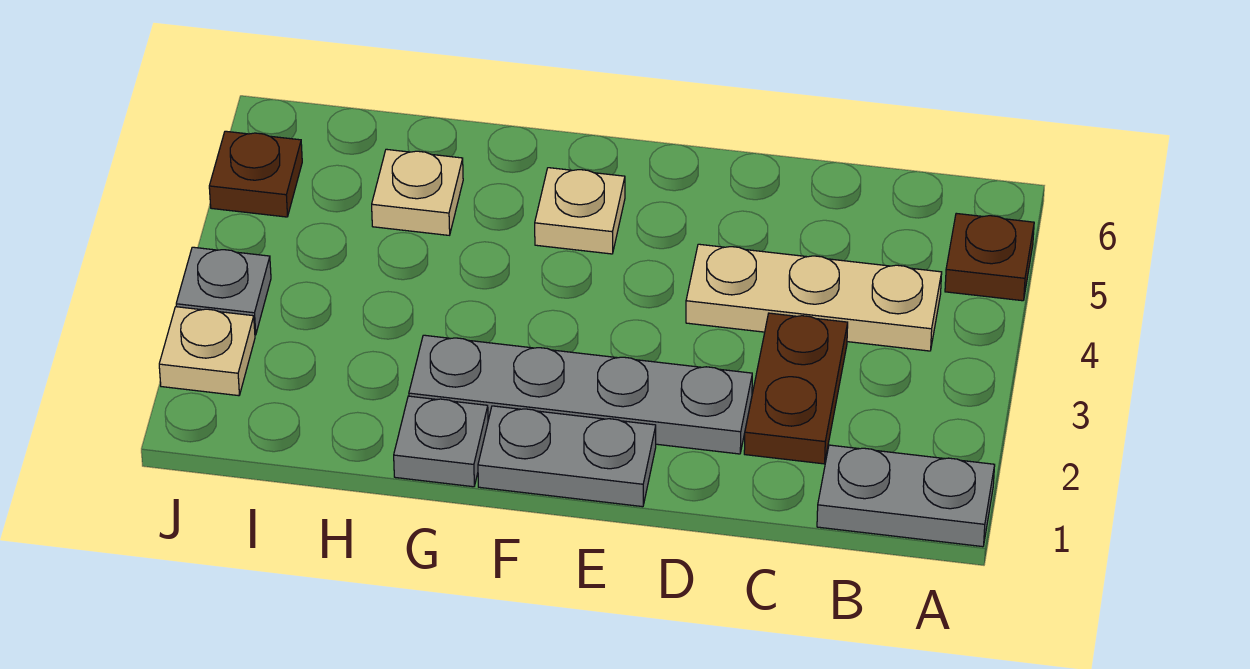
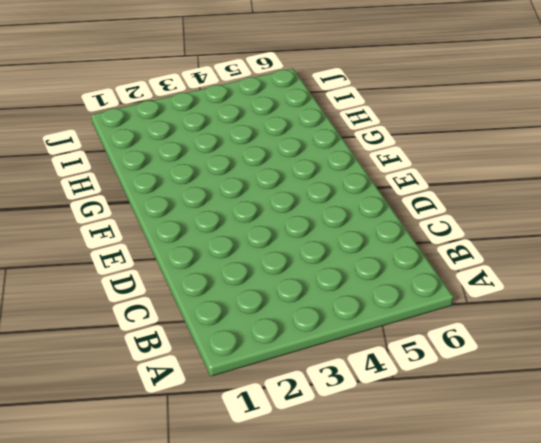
none -> grey 1x2 plate [817,445,995,547]
none -> brown 1x1 plate [945,213,1034,301]
none -> tan 1x3 plate [686,244,942,351]

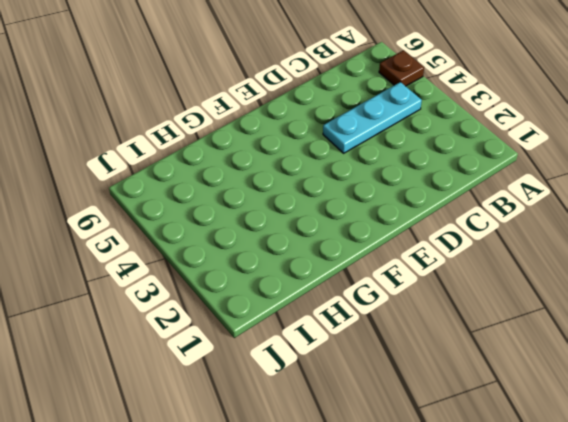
cyan 1x3 plate [323,82,422,153] -> tan 1x3 plate [686,244,942,351]
none -> grey 1x2 plate [817,445,995,547]
none -> brown 1x2 plate [744,313,848,464]
none -> grey 1x4 plate [409,335,752,454]

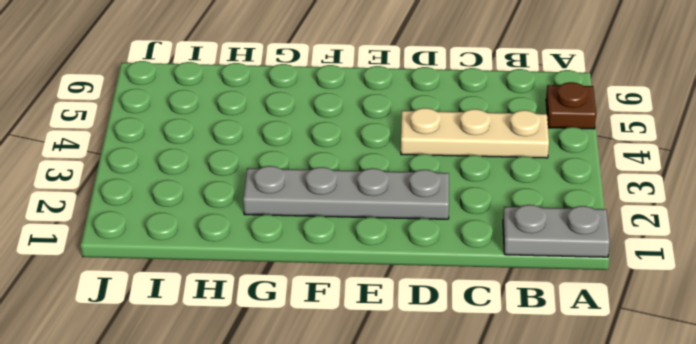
none -> brown 1x2 plate [744,313,848,464]
none -> grey 1x2 plate [478,406,656,507]
none -> tan 1x1 plate [535,168,625,254]

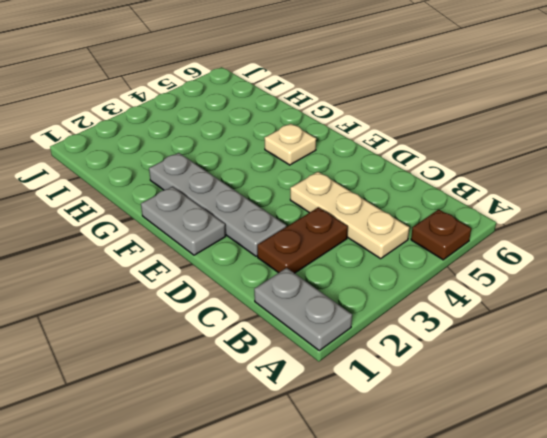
none -> grey 1x1 plate [394,396,488,487]
none -> tan 1x1 plate [372,149,463,235]
none -> tan 1x1 plate [159,307,255,396]

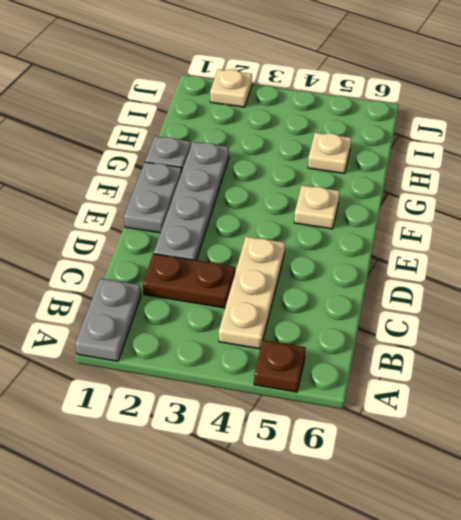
none -> grey 1x1 plate [176,247,271,335]
none -> brown 1x1 plate [209,131,302,217]

